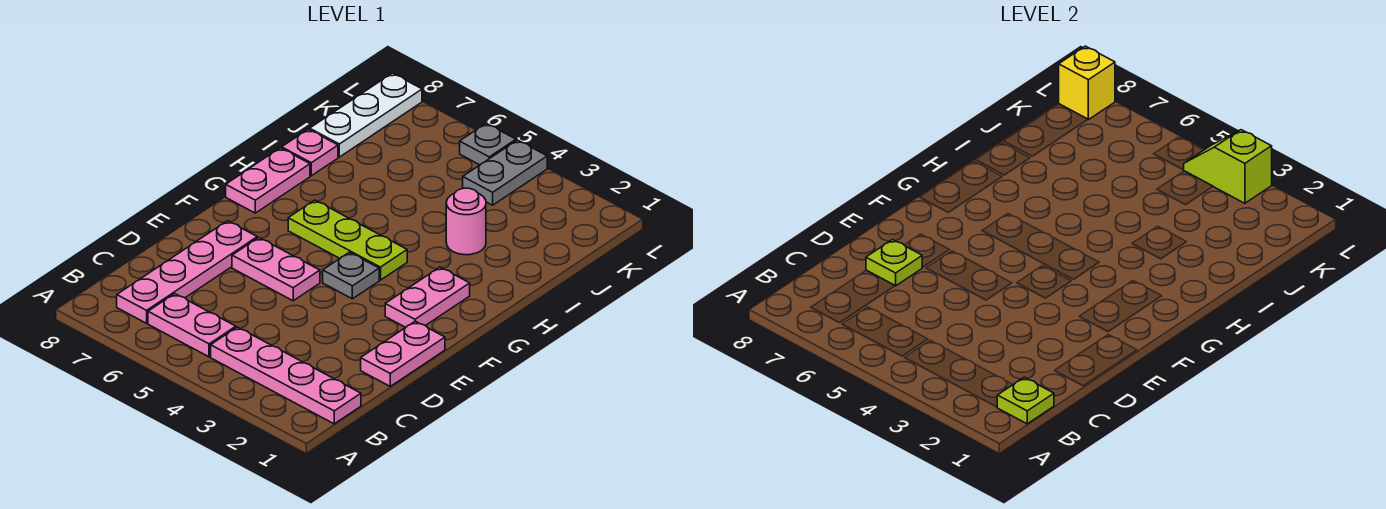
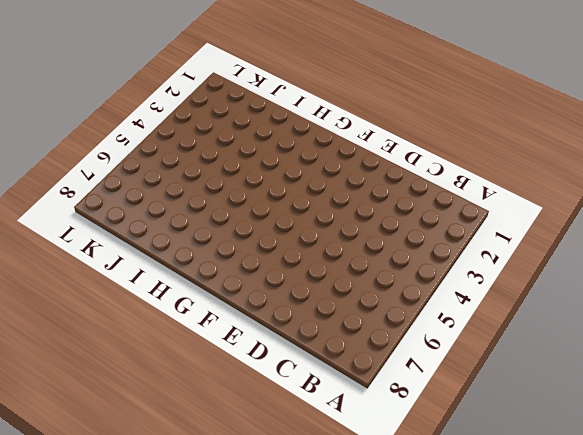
none -> pink 1x4 plate [211,327,361,424]
none -> pink 1x2 plate [148,294,236,357]
none -> pink 1x4 plate [117,221,257,323]

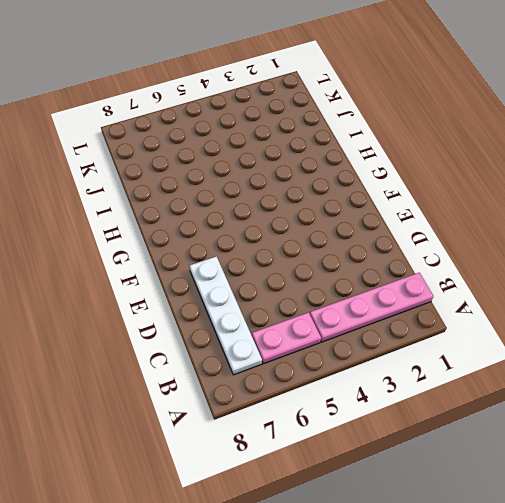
white 1x4 plate [190,256,262,375] -> pink 1x4 plate [117,221,257,323]
none -> pink 1x2 plate [361,321,445,386]
none -> pink 1x2 plate [232,238,320,301]
none -> pink 1x2 plate [385,267,470,327]

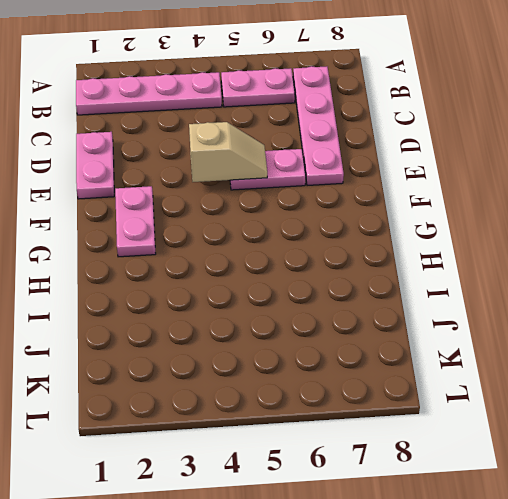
tan 1x2 slope [189,122,267,182] -> none
none -> grey 1x1 plate [323,252,379,299]
none -> lime 1x3 plate [288,200,407,280]
none -> pink 1x2 plate [226,148,310,213]

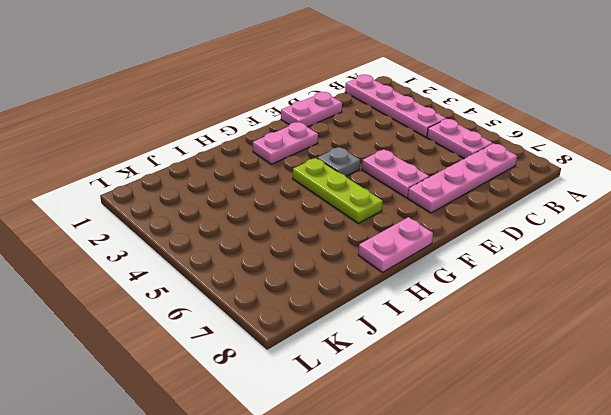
none -> pink 1x1 round brick [446,188,486,255]
none -> pink 1x1 plate [282,129,338,176]
none -> white 1x3 plate [310,73,422,157]

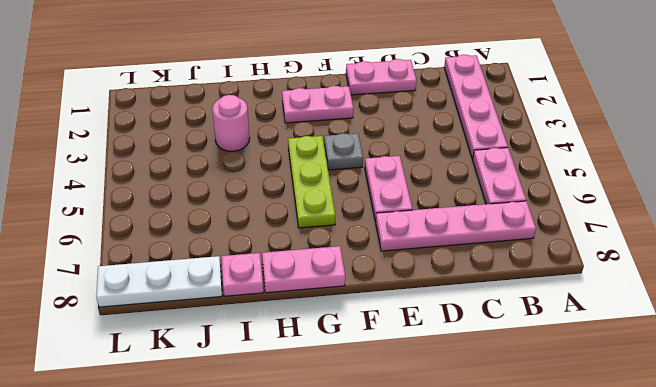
none -> grey 1x2 plate [463,140,547,205]
none -> grey 1x1 plate [460,123,516,165]
none -> lime 1x1 plate [997,377,1054,424]

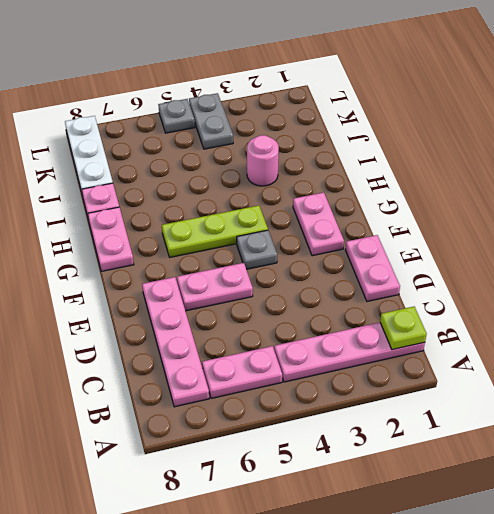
none -> lime 1x1 plate [866,240,922,286]
none -> lime 1x2 slope [1183,130,1272,203]
none -> yellow 1x1 brick [1059,46,1115,120]

